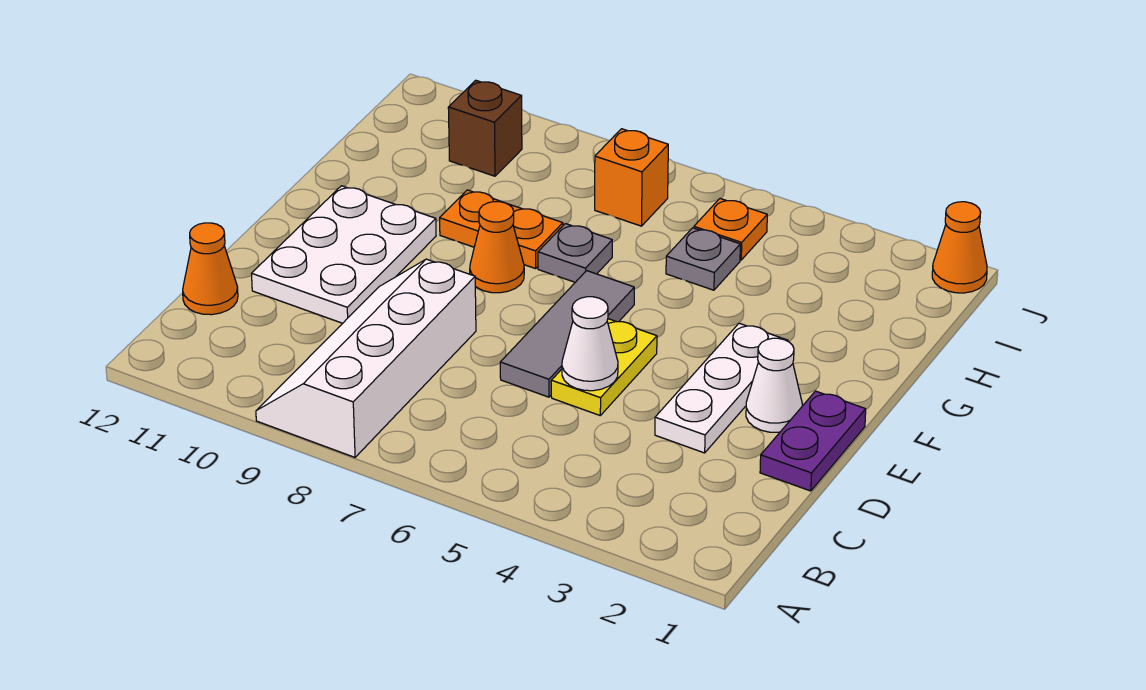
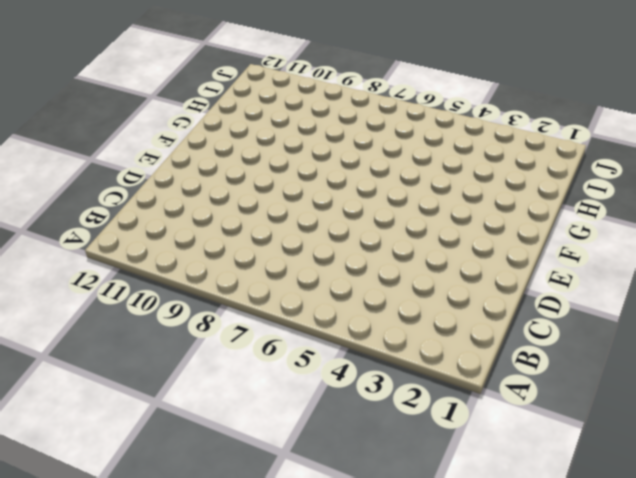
none -> white 2x4 slope [256,259,476,457]
none -> orange 1x1 cone [183,223,238,315]
none -> purple 1x2 plate [760,391,866,491]

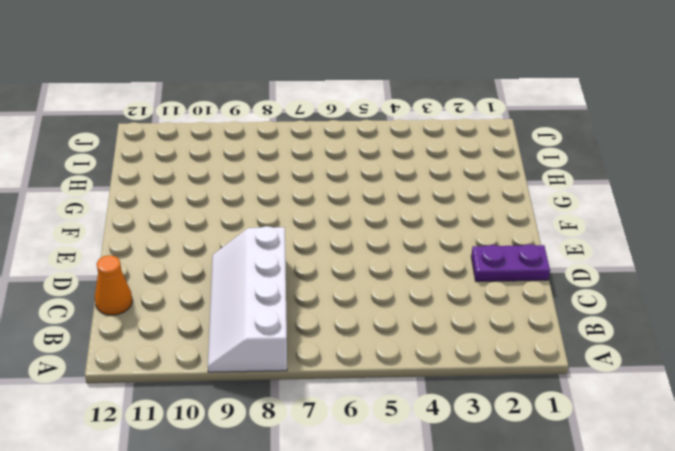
purple 1x2 plate [471,244,550,281] -> purple 1x2 plate turned to [760,391,866,491]
none -> white 1x3 plate [655,323,788,453]
none -> yellow 1x2 plate [551,319,657,415]
none -> grey 1x3 tile [500,271,634,397]

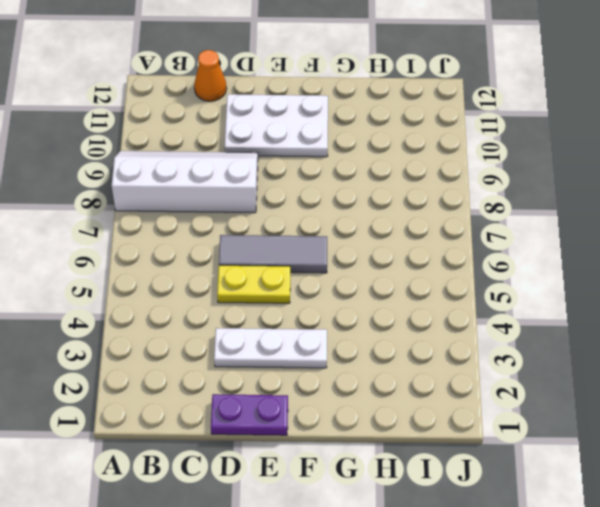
none -> white 1x1 cone [746,338,802,432]
none -> orange 1x1 cone [470,202,524,293]
none -> grey 1x1 plate [538,224,612,282]

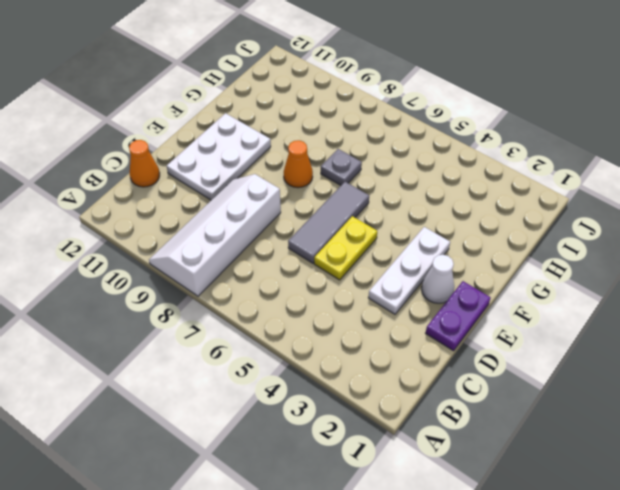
none -> orange 1x2 plate [440,190,563,269]
none -> grey 1x1 plate [666,228,740,290]
none -> orange 1x1 plate [694,199,767,260]

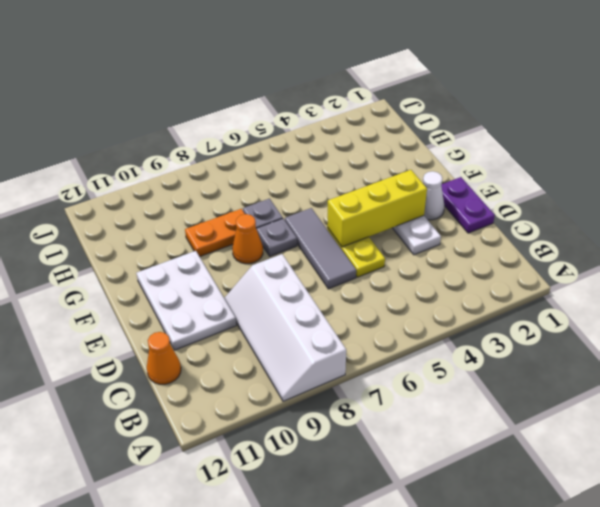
yellow 1x3 brick [327,170,427,247] -> none
grey 1x1 plate [256,219,297,256] -> grey 1x1 plate moved to [666,228,740,290]
none -> orange 1x1 plate [694,199,767,260]
none -> orange 1x1 brick [595,129,668,226]
none -> brown 1x1 brick [448,80,522,176]

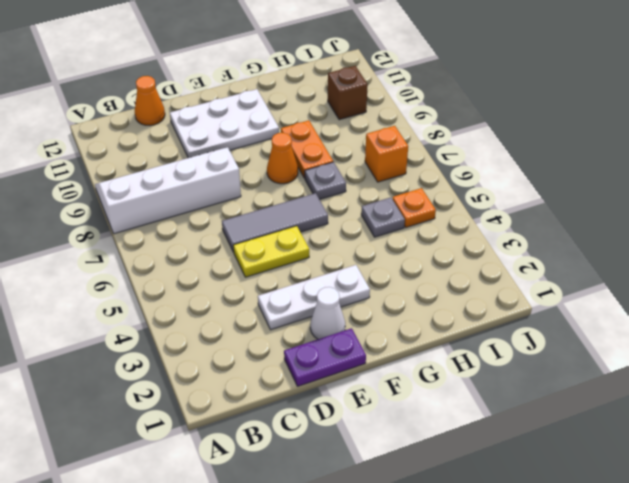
none -> orange 1x1 cone [932,202,987,293]
none -> white 1x1 cone [562,297,618,391]

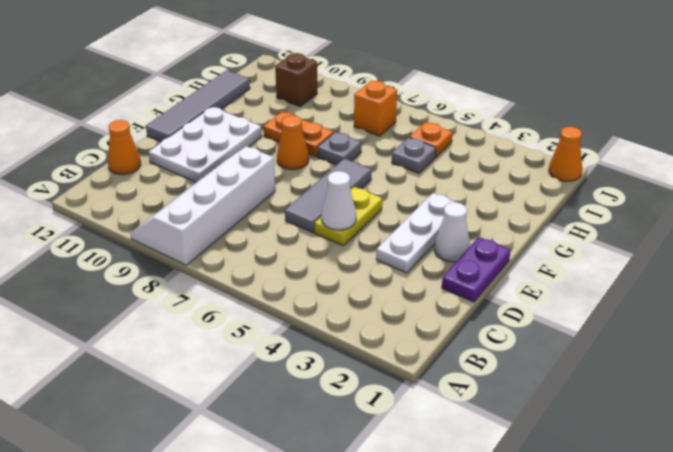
grey 1x4 tile [146,70,250,142] -> none

